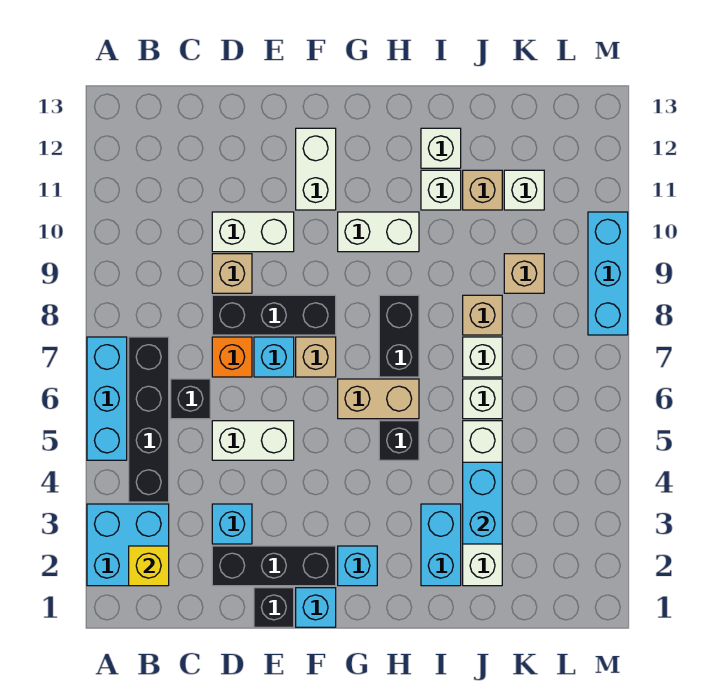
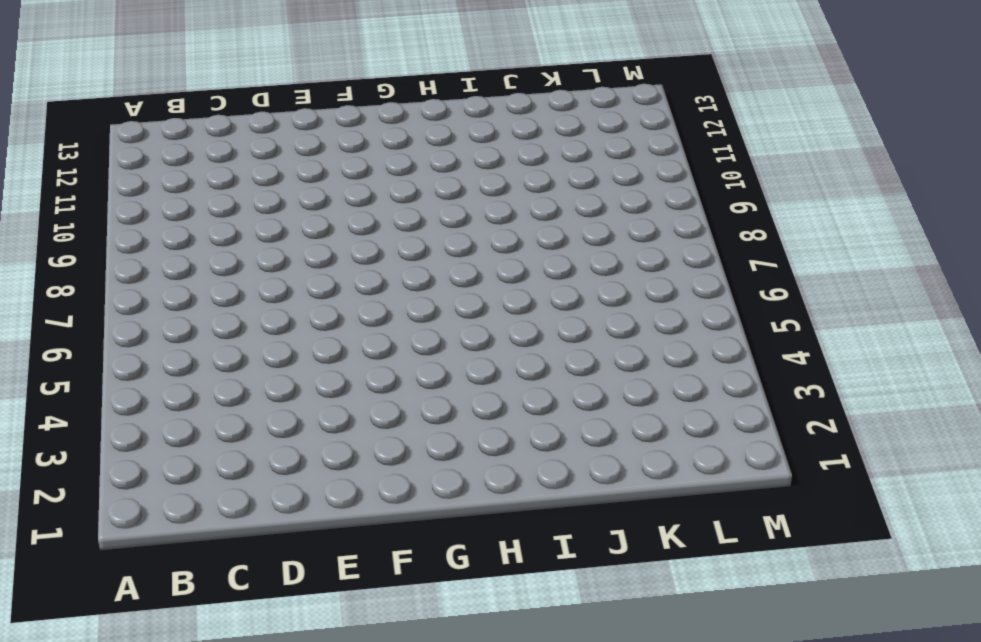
none -> cyan 2x2 brick [87,504,169,586]
none -> cyan 1x3 brick [87,337,127,460]
none -> black 1x4 brick [129,337,169,502]
none -> black 1x1 brick [171,379,210,419]

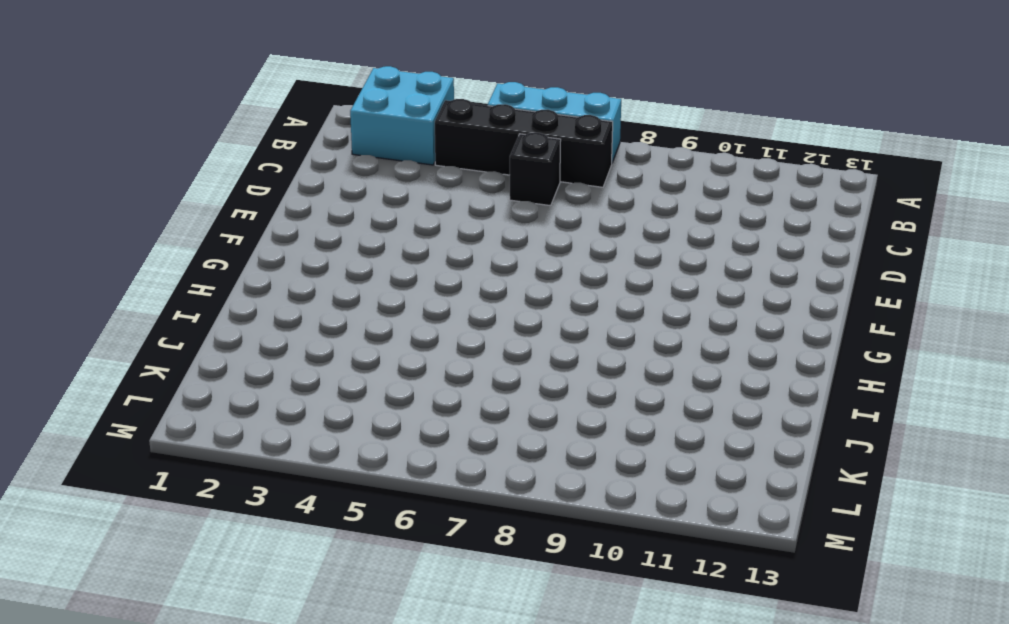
none -> black 1x3 brick [212,546,336,586]
none -> cyan 1x1 brick [212,504,252,544]
none -> white 1x2 brick [212,421,294,460]
none -> orange 1x1 brick [212,337,252,377]

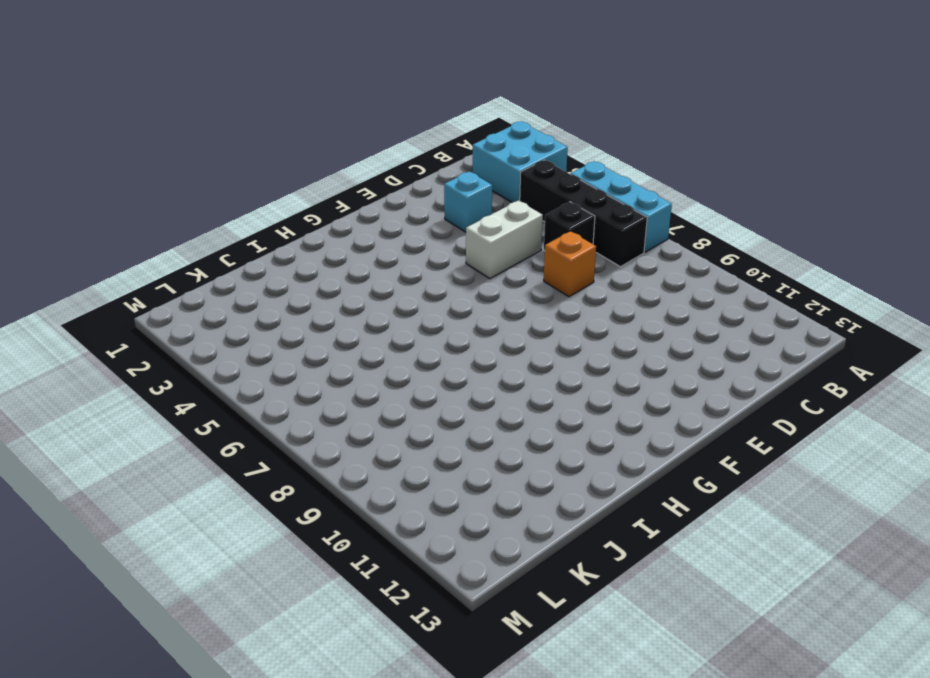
none -> black 1x3 brick [212,546,336,586]
none -> black 1x3 brick [212,295,336,335]
none -> tan 1x1 brick [212,254,252,293]
none -> white 1x2 brick [212,212,294,252]

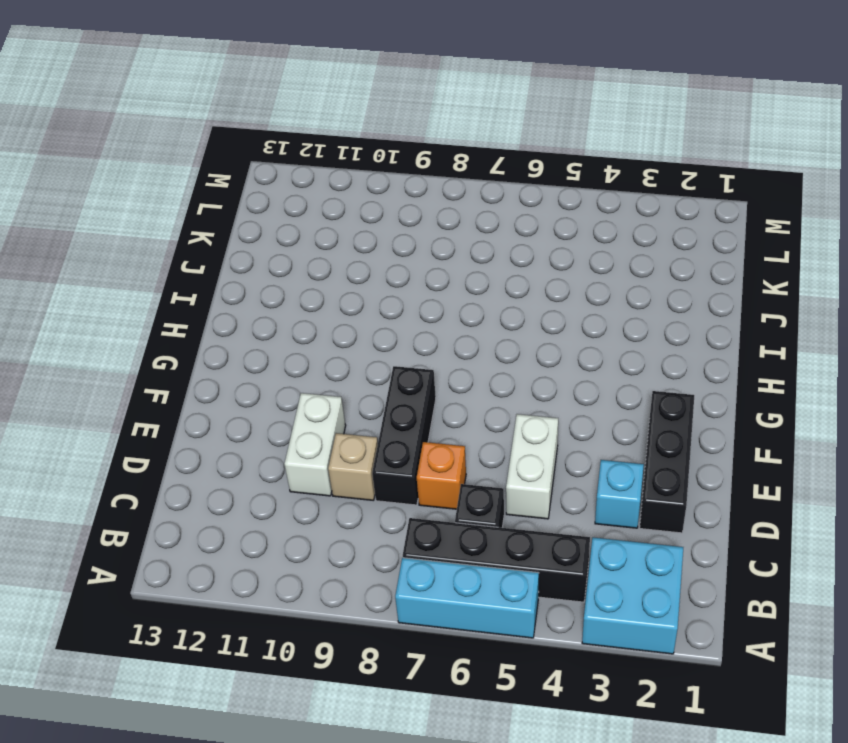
none -> black 1x1 brick [254,588,294,627]
none -> cyan 1x1 brick [254,337,294,377]
none -> cyan 1x1 brick [296,588,336,627]
none -> tan 1x1 brick [296,337,336,377]

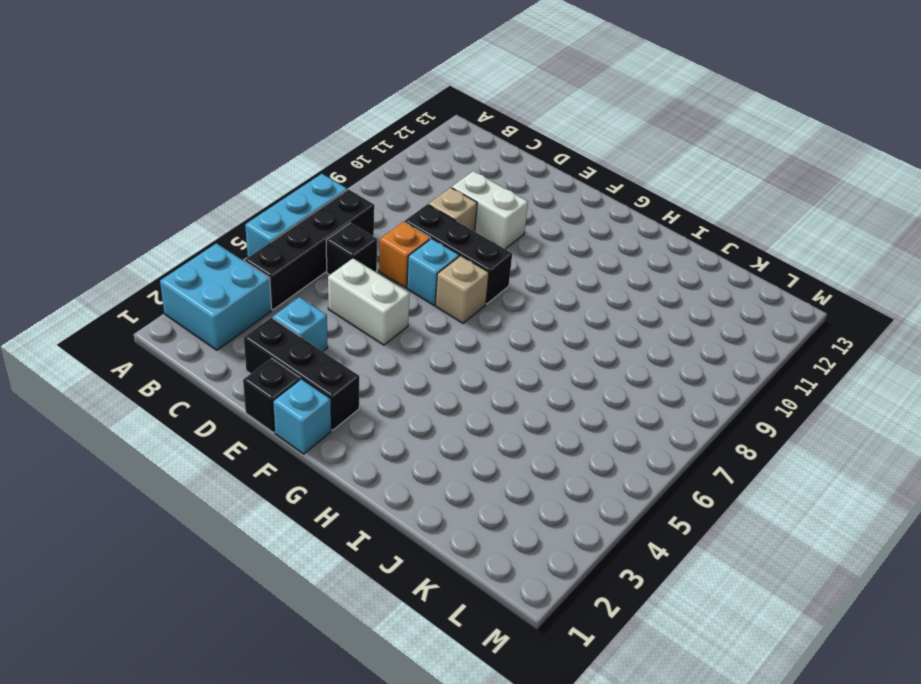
none -> white 1x2 brick [296,128,336,210]
none -> cyan 1x1 brick [338,546,377,586]
none -> tan 1x2 brick [338,379,419,419]
none -> white 1x2 brick [338,212,419,252]

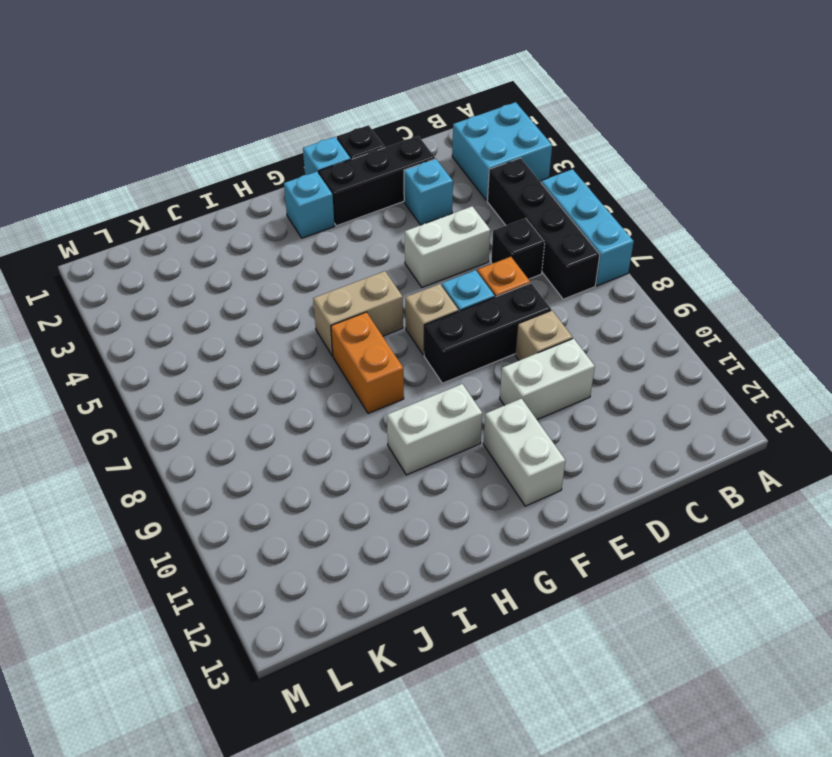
orange 1x2 brick [331,312,404,413] -> black 1x2 brick [379,295,419,377]
none -> black 1x1 brick [379,421,419,460]
none -> cyan 1x2 brick [421,504,461,586]
none -> white 1x1 brick [421,170,461,210]
none -> white 1x1 brick [421,128,461,168]

